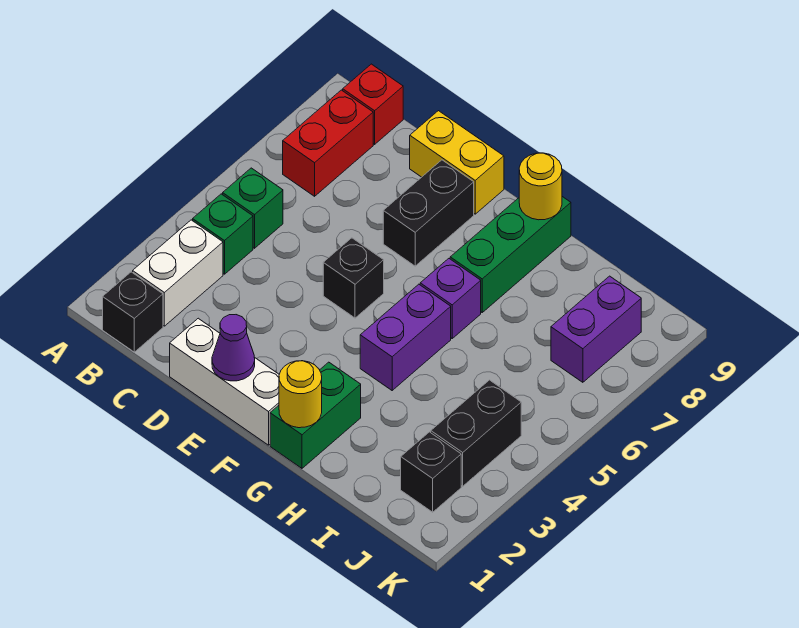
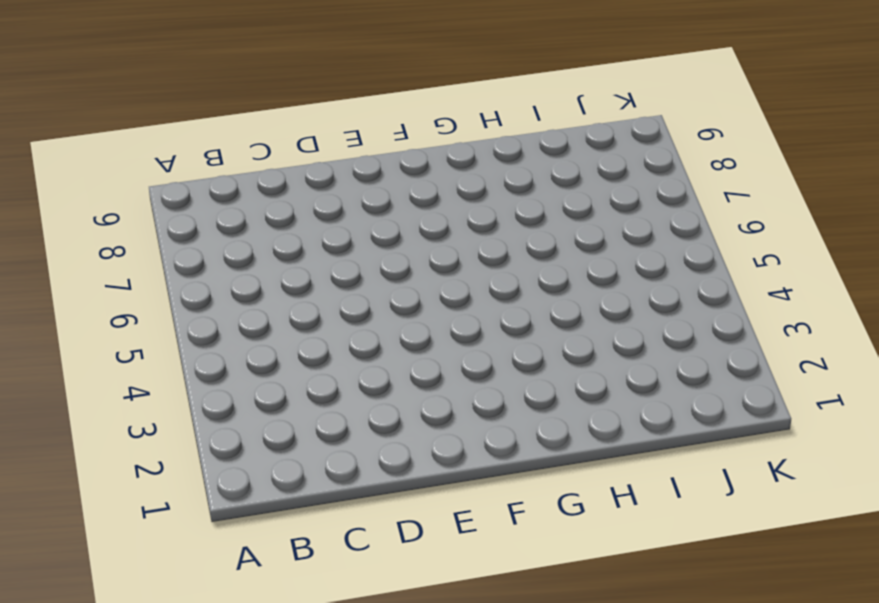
none -> black 1x1 brick [103,272,163,352]
none -> white 1x2 brick [133,220,223,326]
none -> green 1x1 brick [193,194,253,274]

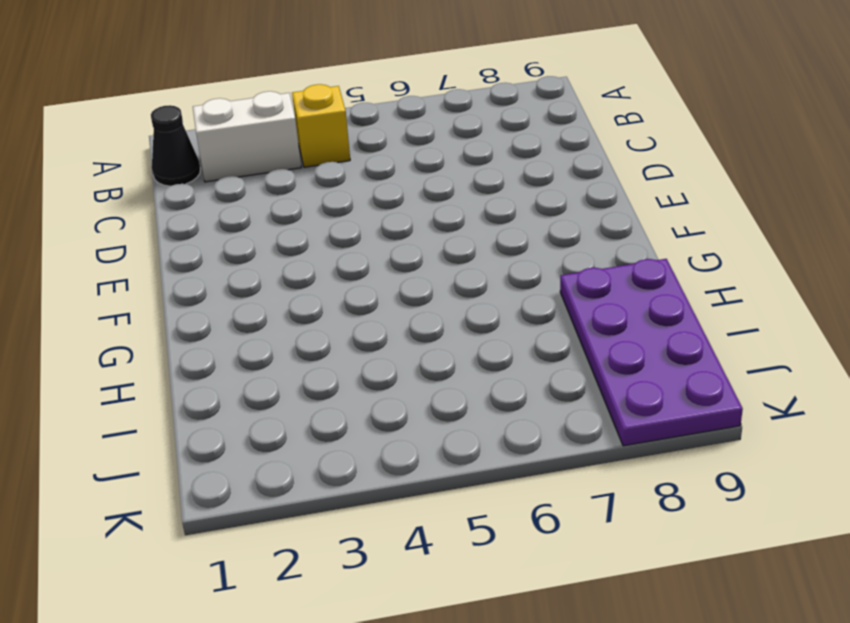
black 1x1 cone [151,105,200,186] -> black 1x1 brick [103,272,163,352]
yellow 1x1 brick [292,84,350,167] -> green 1x1 brick [193,194,253,274]
purple 2x4 plate [560,259,743,446] -> purple 1x2 brick [551,276,641,382]
none -> green 1x1 brick [223,168,283,248]
none -> red 1x2 brick [283,90,373,196]
none -> red 1x1 brick [343,64,403,144]

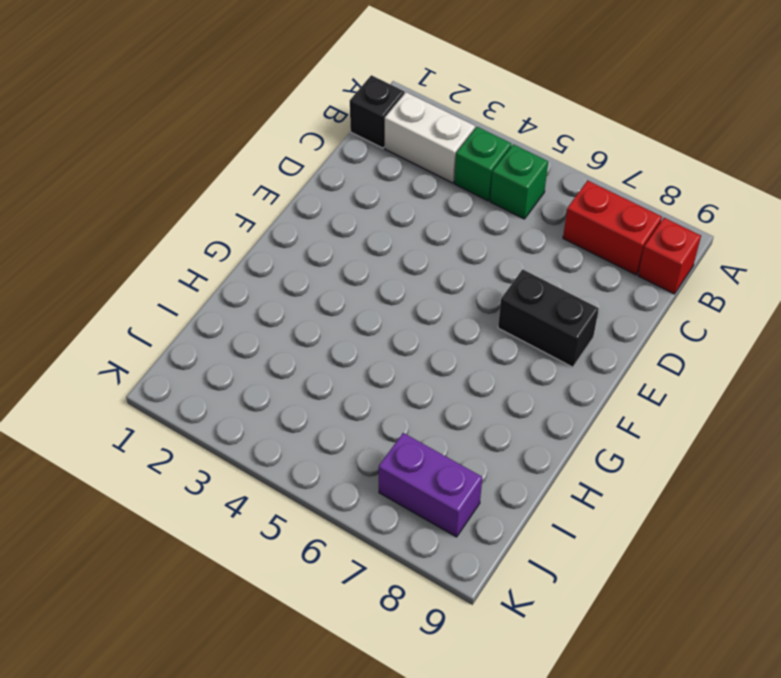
none -> white 1x3 brick [170,318,279,445]
none -> yellow 1x2 brick [410,111,504,214]
none -> black 1x1 brick [323,238,384,318]

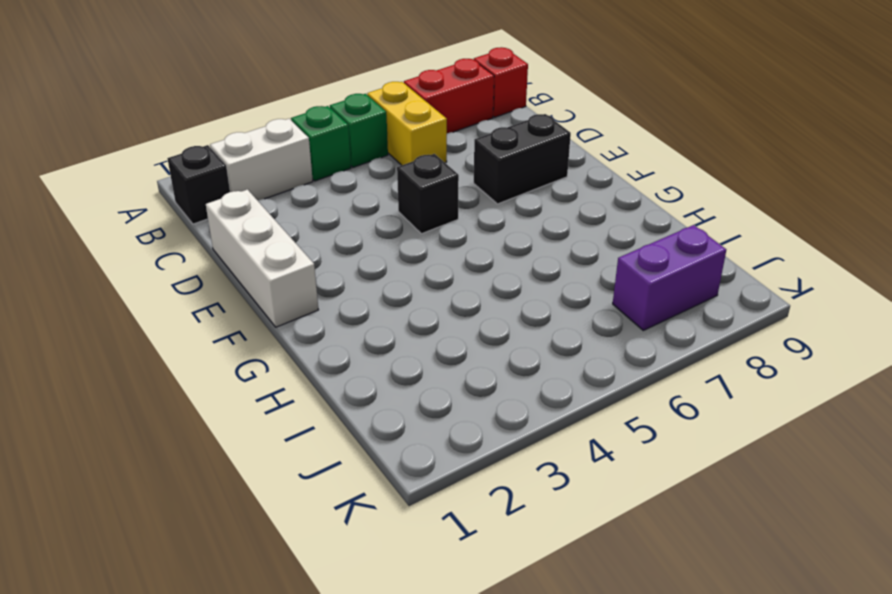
yellow 1x2 brick [367,82,447,165] -> yellow 1x2 brick moved to [410,111,504,214]
none -> green 1x2 brick [270,362,361,468]
none -> purple 1x2 brick [360,284,451,390]
none -> purple 1x1 brick [420,259,481,338]

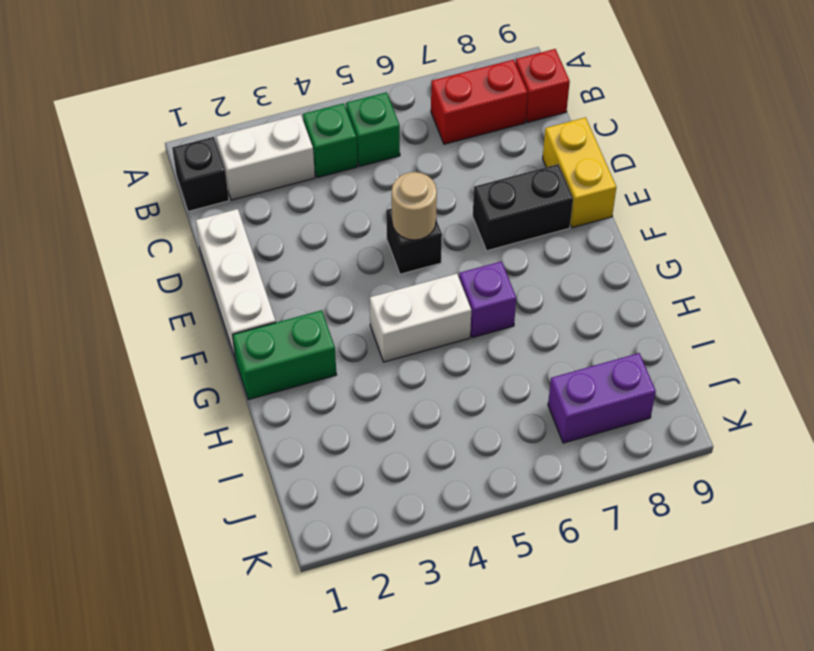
tan 1x1 round brick [392,172,437,240] -> none
white 1x2 brick [370,274,471,362] -> purple 1x2 brick [360,284,451,390]
none -> green 1x3 brick [450,197,571,312]
none -> black 1x1 brick [401,432,461,512]
none -> black 1x2 brick [431,380,521,486]

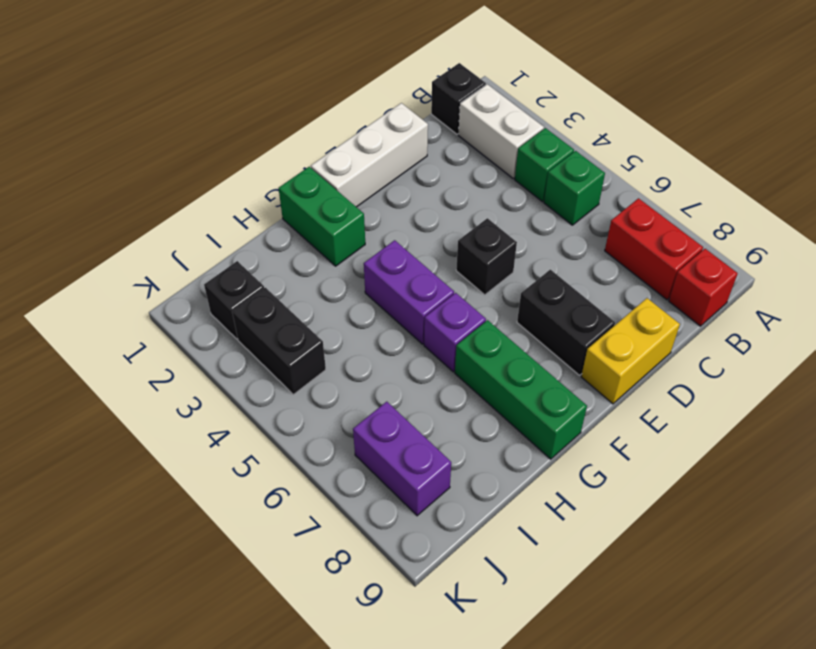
none -> purple 1x1 cone [212,315,255,381]
none -> yellow 1x1 round brick [279,361,322,428]
none -> yellow 1x1 round brick [519,153,562,220]

